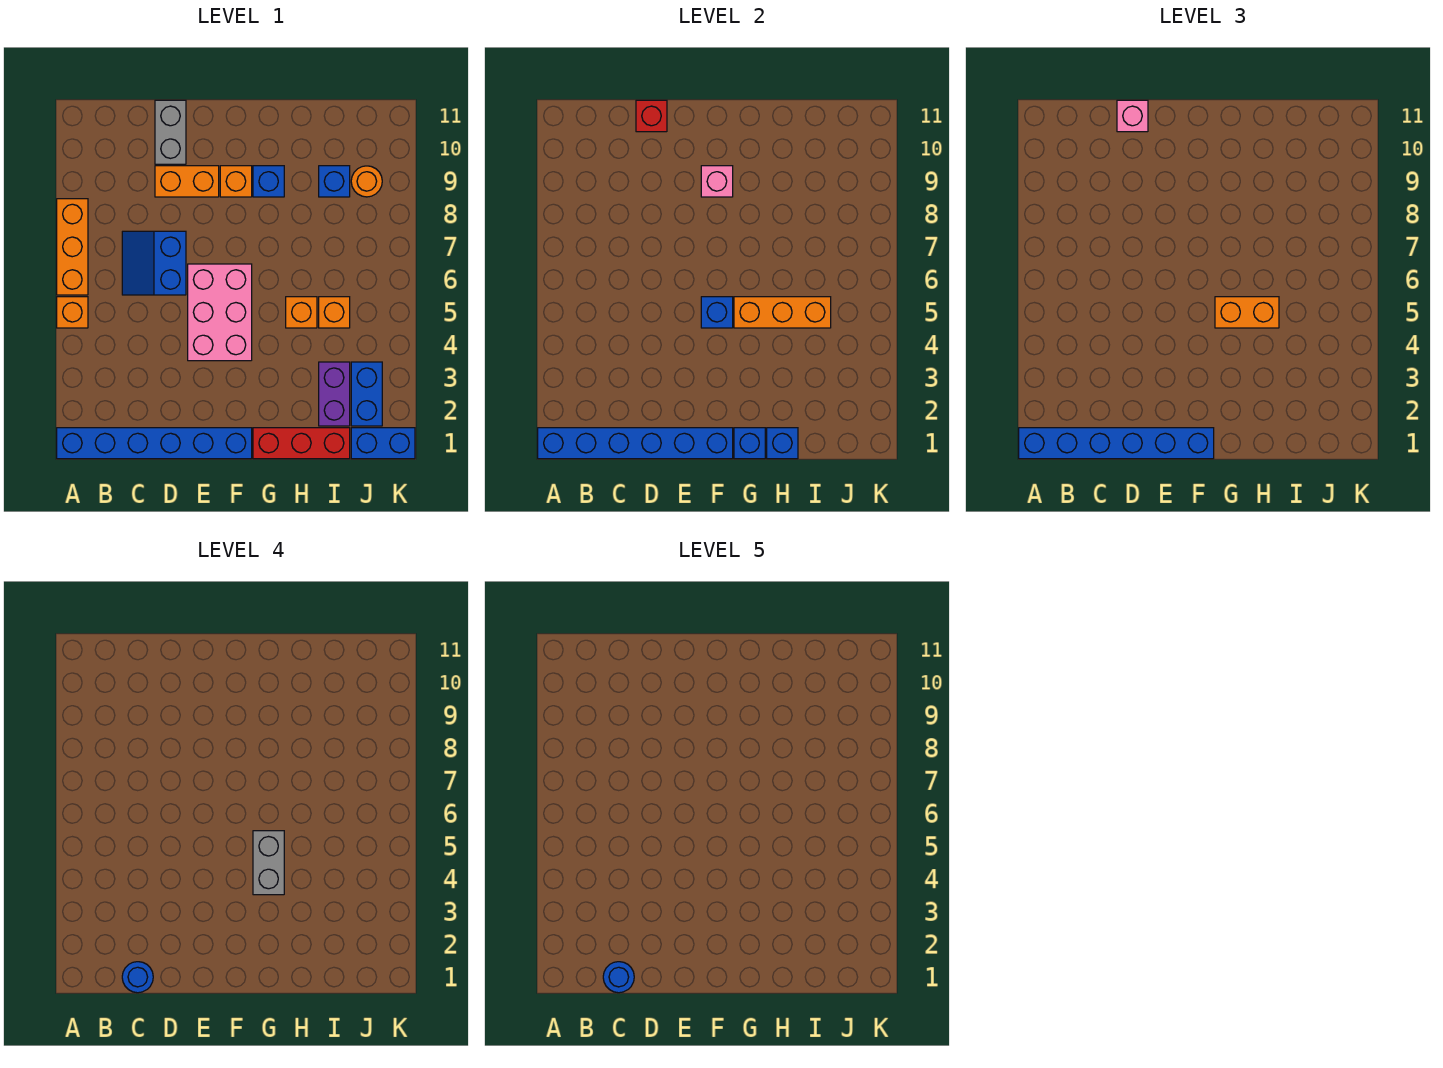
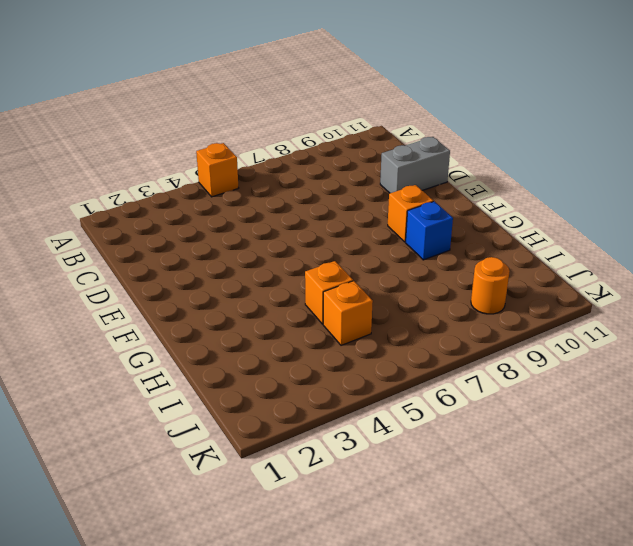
none -> blue 1x6 brick [57,428,252,459]
none -> orange 1x3 brick [57,199,88,295]
none -> blue 2x2 slope [122,231,186,295]
none -> orange 1x2 brick [155,166,219,197]

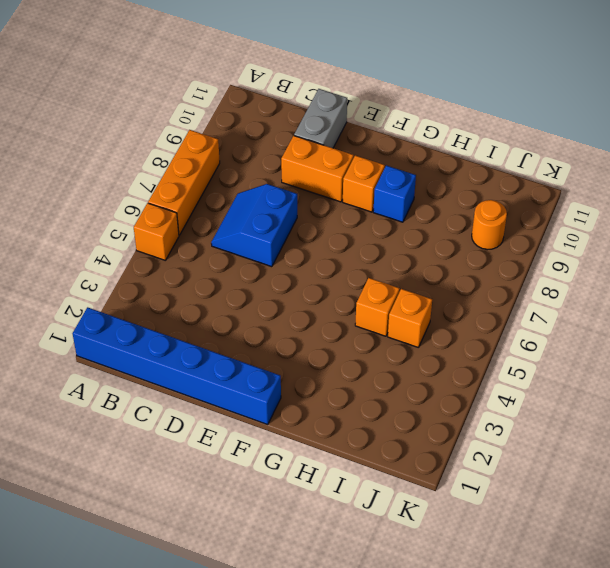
none -> pink 2x3 brick [188,264,252,361]
none -> red 1x3 brick [253,428,350,459]
none -> purple 1x2 brick [319,362,350,426]
none -> blue 1x1 brick [319,166,350,197]

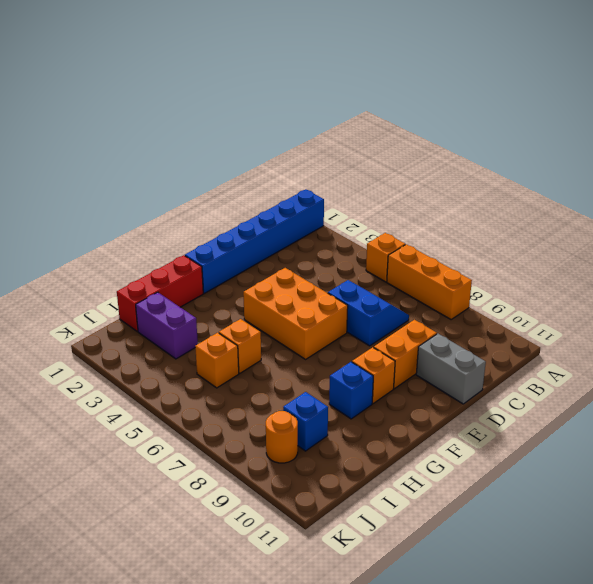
orange 2x3 brick [243,268,348,359] -> pink 2x3 brick [188,264,252,361]
none -> blue 1x2 brick [351,428,415,459]
none -> blue 1x2 brick [351,362,382,426]
none -> blue 1x6 brick [538,428,733,459]
none -> red 1x1 brick [636,100,667,132]

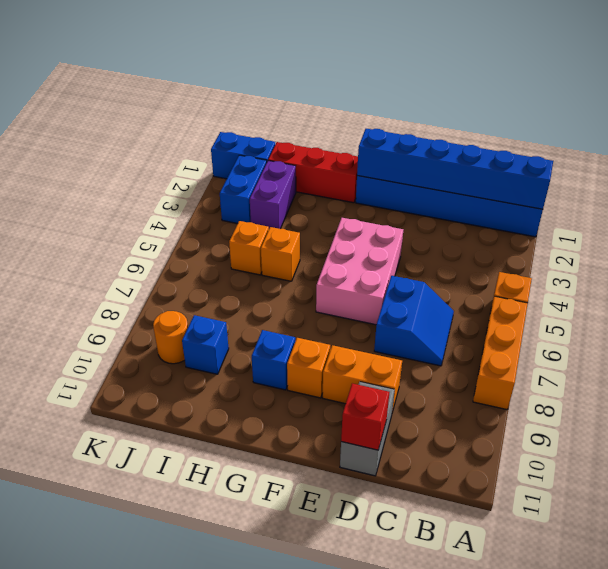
none -> blue 1x1 brick [701,297,733,328]
none -> pink 1x1 brick [701,166,733,197]
none -> blue 1x1 brick [734,428,765,459]
none -> orange 1x3 brick [734,297,831,328]

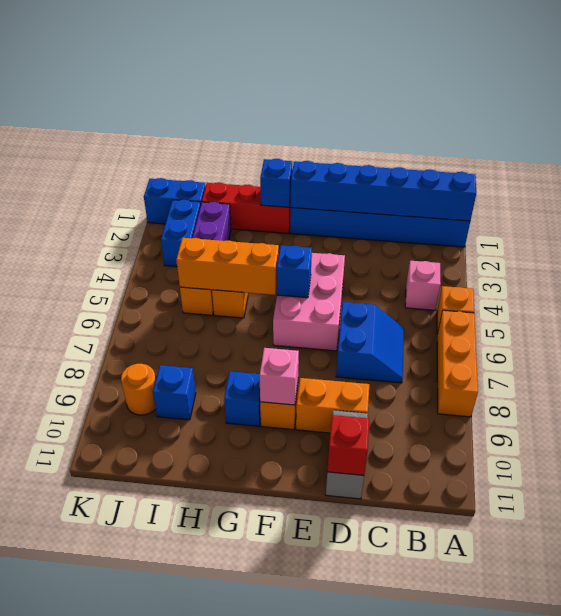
pink 1x1 brick [405,261,441,310] -> pink 1x1 brick moved to [1117,100,1148,132]
none -> blue 1x1 brick [767,428,798,459]
none -> blue 1x6 brick [1019,428,1214,459]
none -> orange 1x2 brick [1215,297,1279,328]
none -> blue 1x1 round brick [122,962,153,993]

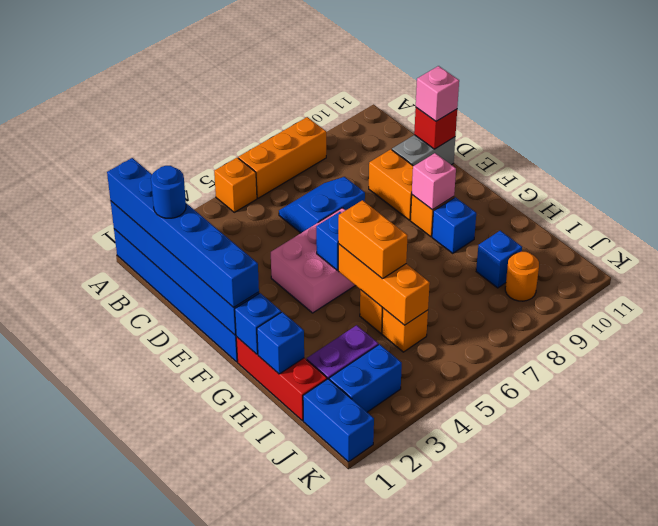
none -> grey 1x2 brick [253,831,284,895]
none -> blue 1x1 round brick [603,962,634,993]

